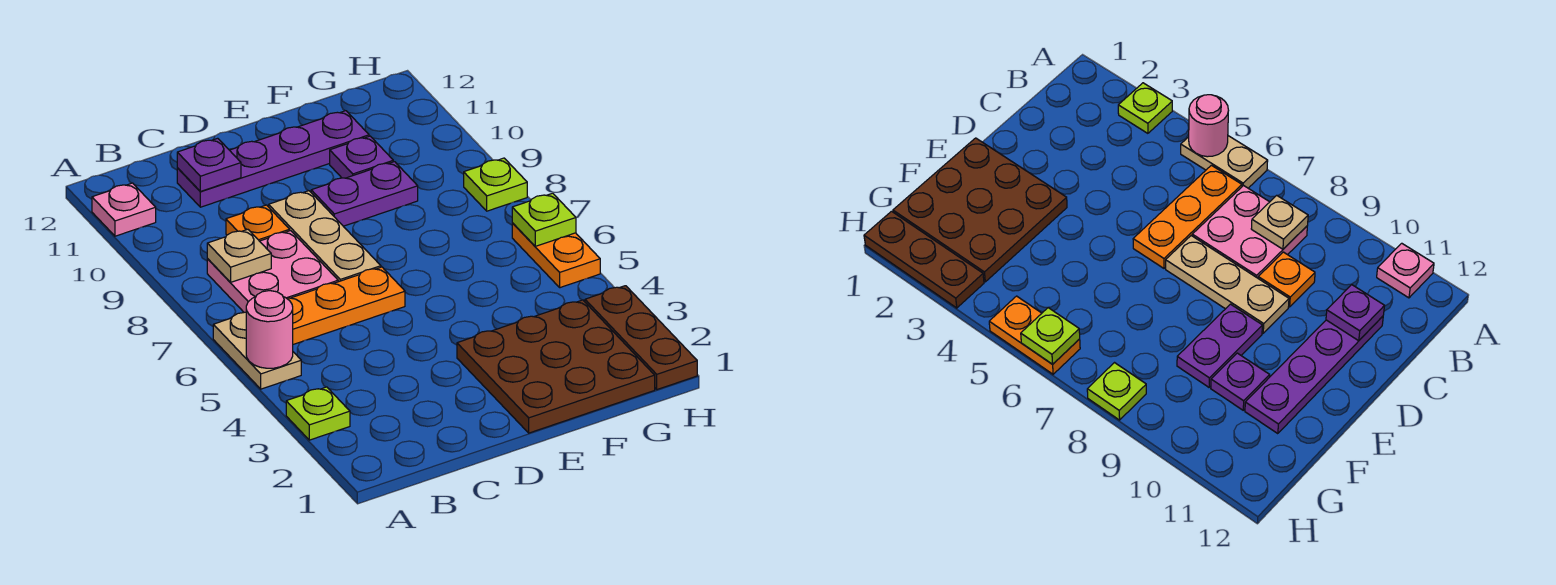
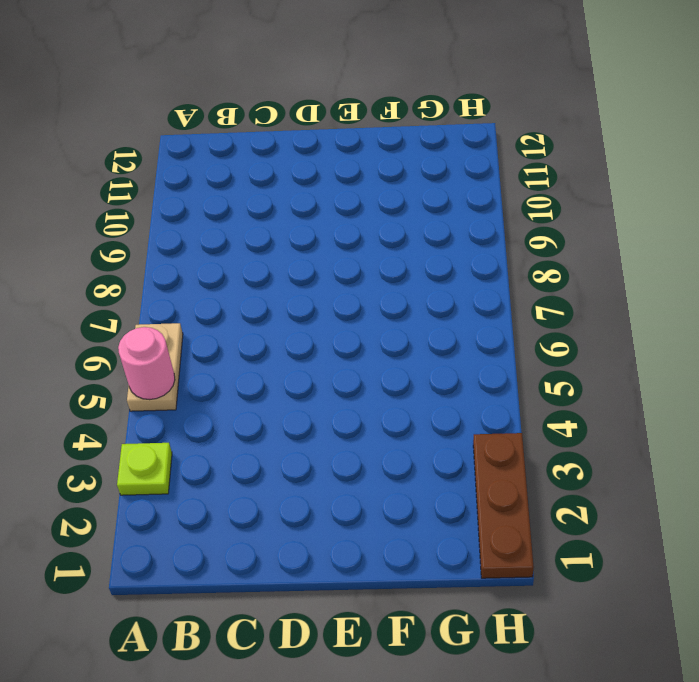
none -> pink 1x1 plate [92,183,156,236]
none -> orange 1x3 plate [287,267,405,344]
none -> pink 2x2 plate [207,231,338,312]

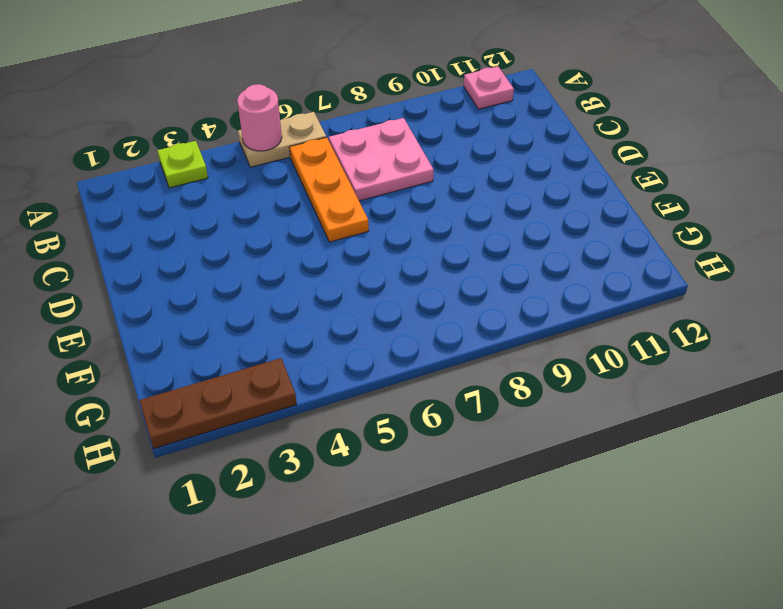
none -> orange 1x1 plate [226,205,290,241]
none -> purple 1x4 plate [177,111,369,207]
none -> tan 1x3 plate [269,191,381,282]

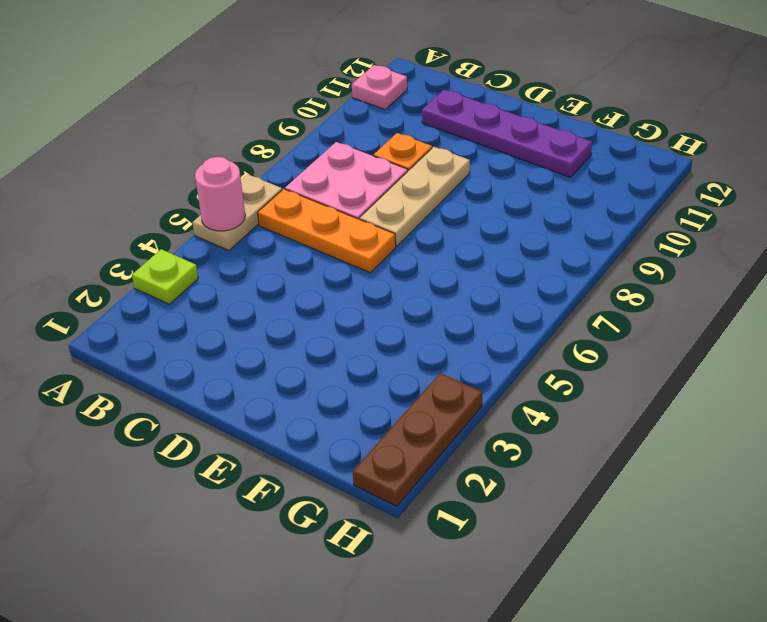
none -> brown 3x3 plate [457,300,655,433]
none -> purple 1x2 plate [311,162,418,226]
none -> purple 1x1 plate [330,136,393,178]

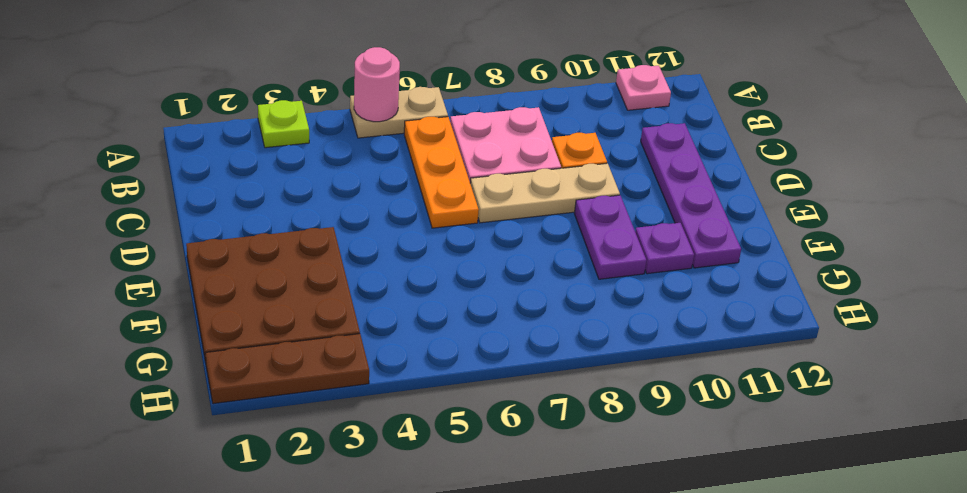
none -> orange 1x2 plate [512,223,600,288]
none -> lime 1x1 plate [464,158,527,211]
none -> tan 1x1 plate [207,229,271,282]

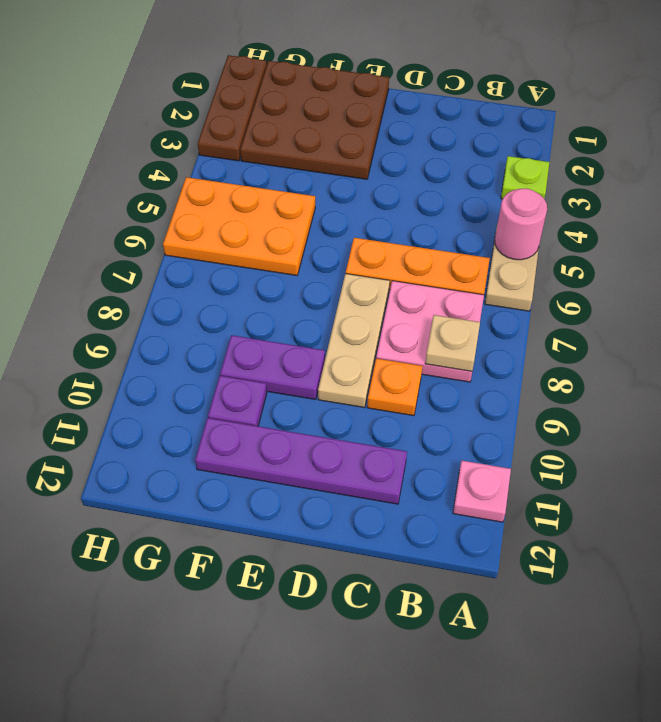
orange 2x3 plate [163,177,315,275] -> orange 1x2 plate [512,223,600,288]
none -> lime 1x1 plate [464,158,527,211]
none -> purple 1x1 plate [177,138,241,191]
none -> lime 1x1 plate [512,193,576,246]

